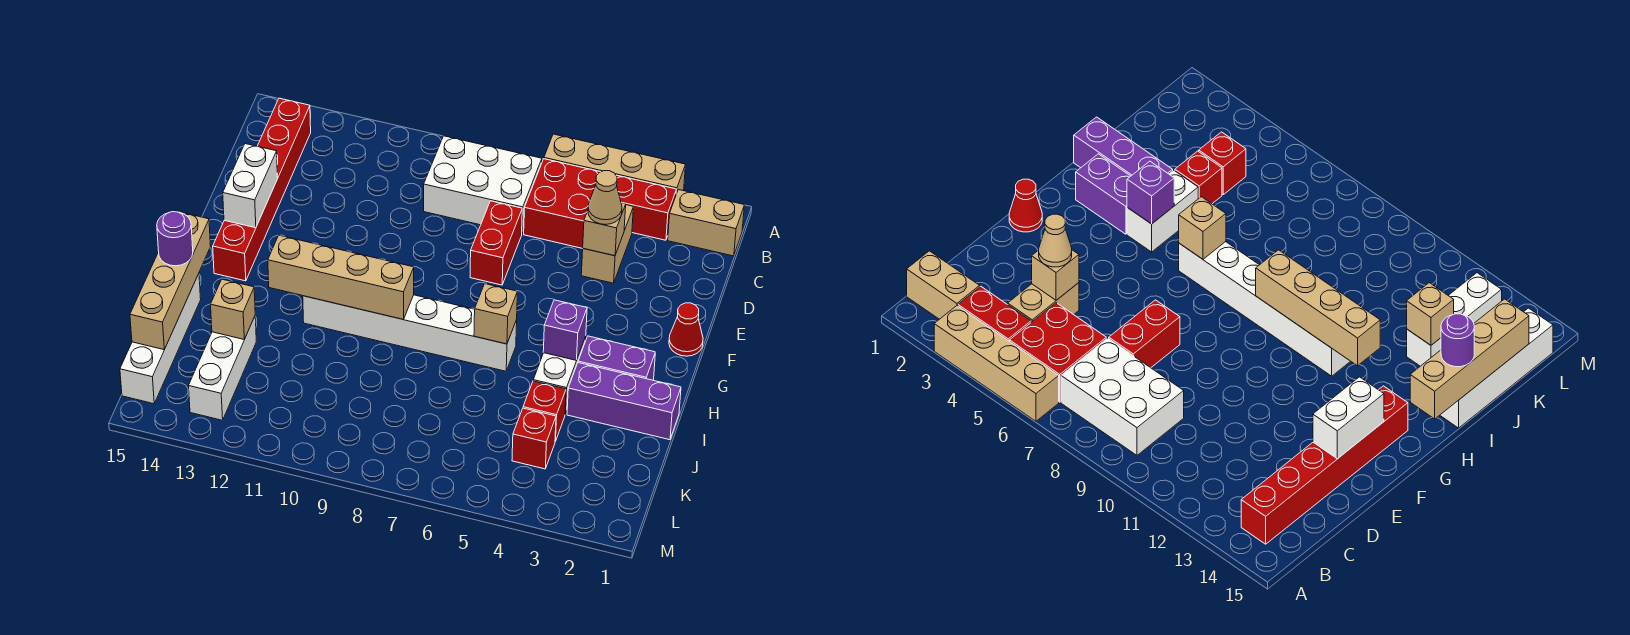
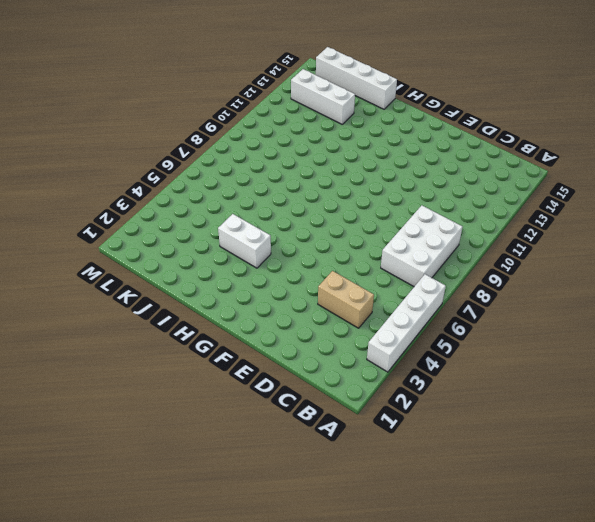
white 1x4 brick [367,274,446,372] -> tan 1x4 brick [544,134,685,194]
none -> tan 1x2 brick [668,190,744,256]
none -> red 1x2 brick [616,175,677,240]
none -> red 2x2 brick [524,159,600,249]

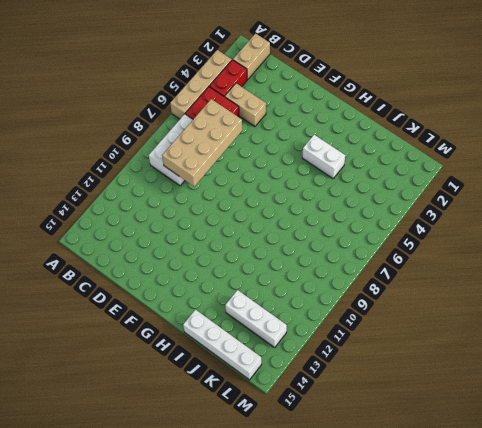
tan 2x4 brick [162,99,242,186] -> none
none -> red 1x6 brick [213,98,311,281]
none -> red 1x2 brick [470,201,522,285]
none -> red 1x1 cone [669,303,703,356]

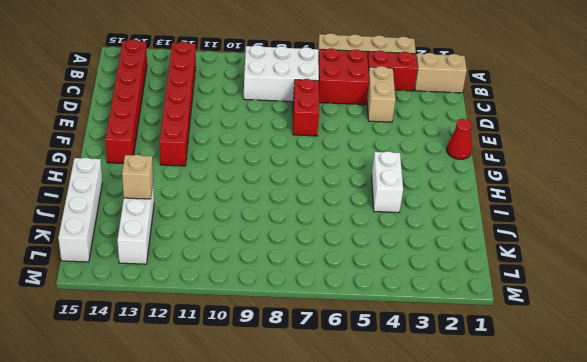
red 1x6 brick [159,42,196,166] -> none
none -> purple 1x2 brick [578,336,655,380]
none -> white 1x6 brick [303,295,517,371]
none -> purple 1x3 brick [567,363,681,440]

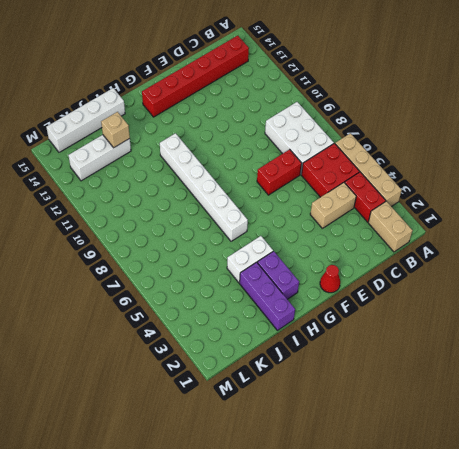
none -> red 1x1 brick [523,381,566,441]
none -> red 1x1 brick [512,408,556,469]
none -> tan 1x1 brick [583,203,626,256]

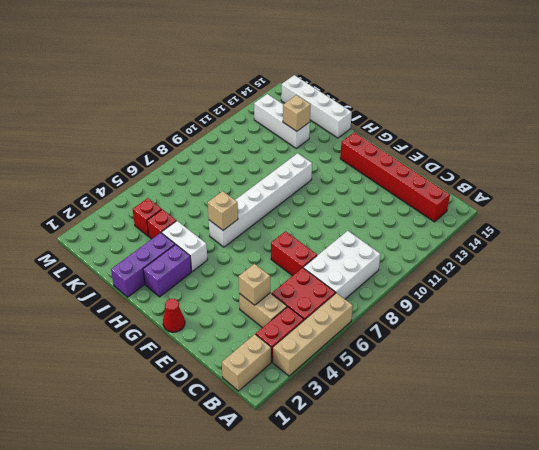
none -> white 1x2 brick [223,144,278,228]
none -> purple 1x1 brick [543,300,587,361]
none -> tan 1x4 brick [268,235,414,319]

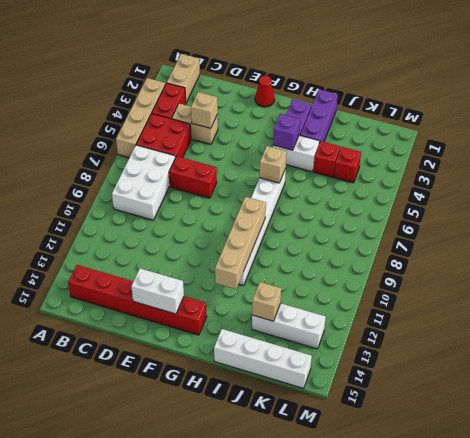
none -> tan 1x4 brick [130,211,211,350]
none -> tan 1x1 cone [588,171,622,225]
none -> purple 1x1 round brick [157,212,193,266]

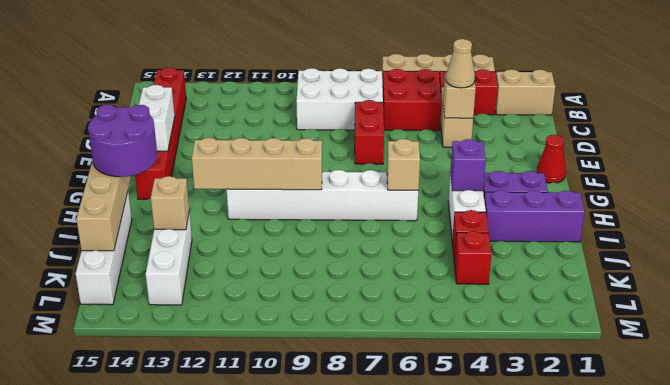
purple 2x2 round brick [88,105,157,177] -> purple 1x1 round brick [157,212,193,266]

